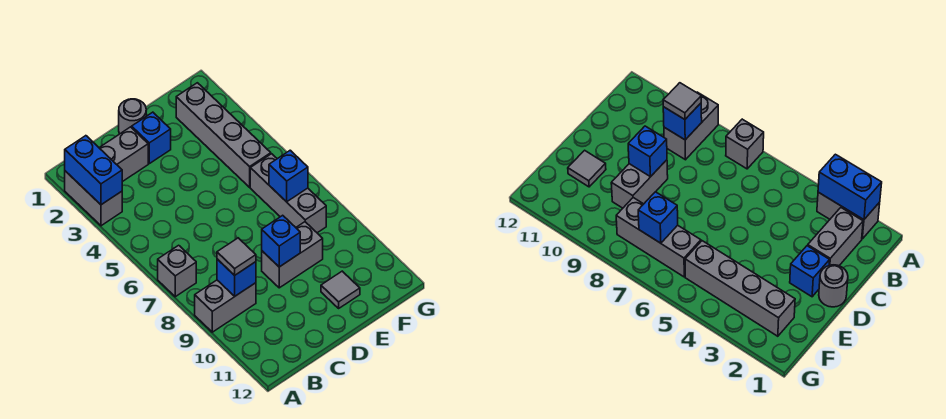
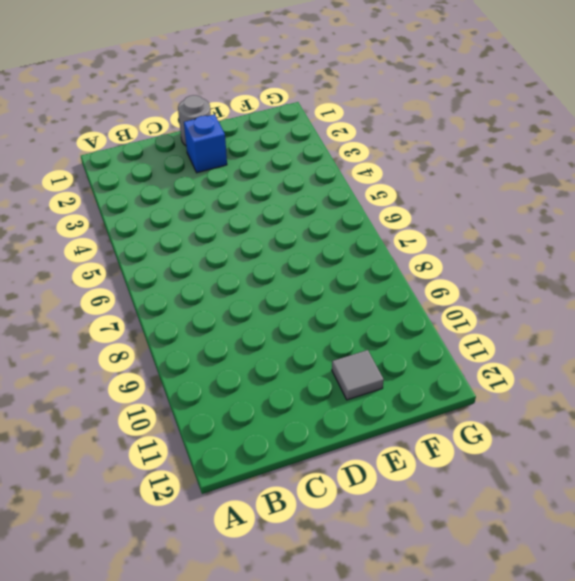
none -> grey 1x2 brick [65,171,122,226]
none -> grey 1x1 brick [158,245,196,297]
none -> grey 1x2 brick [195,280,256,332]

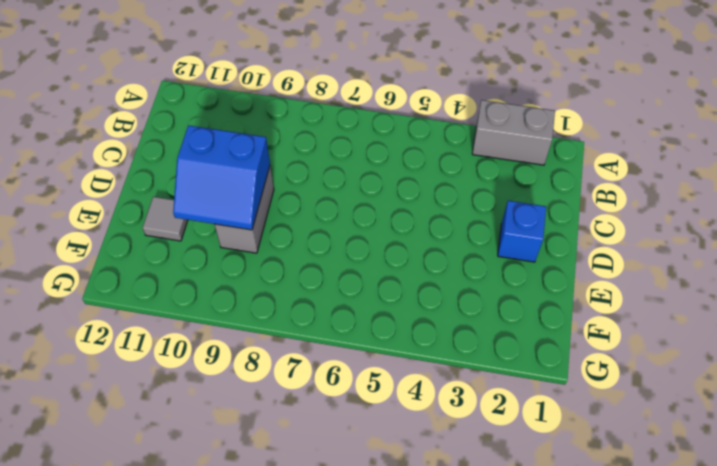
blue 2x2 slope [173,125,270,230] -> blue 1x1 brick [262,215,300,267]
none -> grey 1x1 brick [158,245,196,297]
none -> grey 1x2 brick [195,280,256,332]
none -> grey 1x2 brick [99,127,148,182]

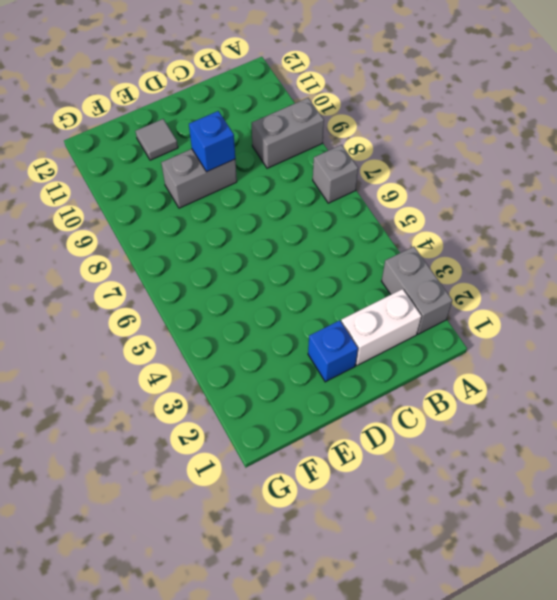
white 1x2 brick [341,289,421,365] -> grey 1x2 brick [99,127,148,182]
none -> grey 1x1 round brick [119,99,146,134]
none -> grey 1x4 brick [176,83,271,187]
none -> grey 1x3 brick [250,154,326,233]

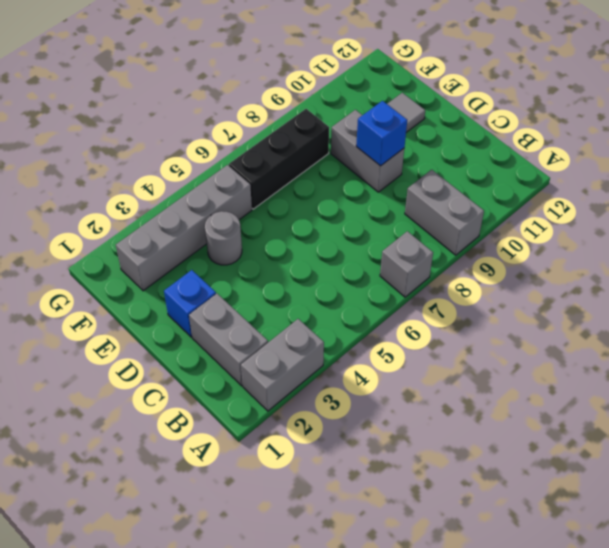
grey 1x1 round brick [205,211,242,265] -> grey 1x1 round brick moved to [119,99,146,134]
black 1x3 brick [229,109,329,209] -> grey 1x3 brick [250,154,326,233]
none -> blue 1x2 brick [65,136,122,205]
none -> blue 1x1 brick [217,259,256,296]
none -> blue 1x1 brick [269,150,308,202]

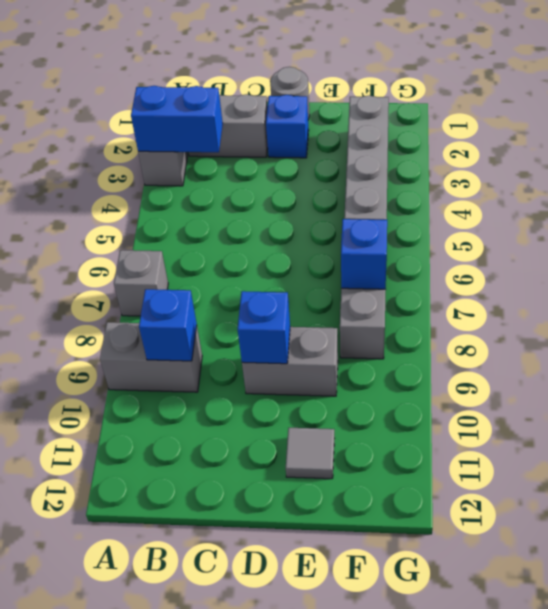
blue 1x2 brick [131,86,223,152] -> blue 1x2 brick turned to [65,136,122,205]
none -> grey 1x1 tile [217,238,256,275]

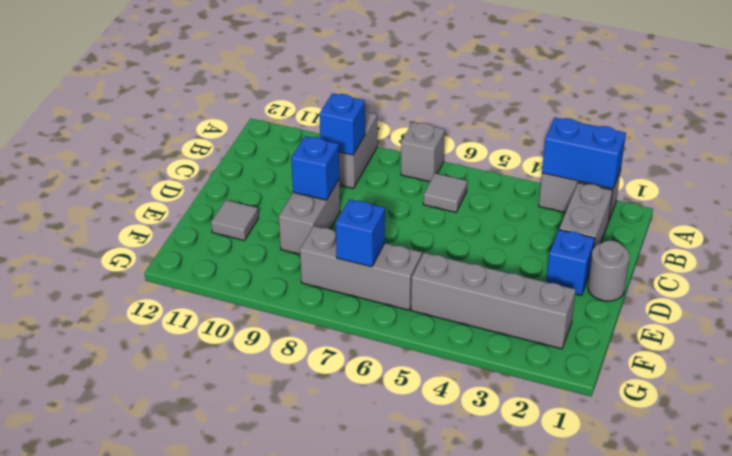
grey 1x1 tile [423,173,467,212] -> grey 1x1 tile moved to [217,238,256,275]

